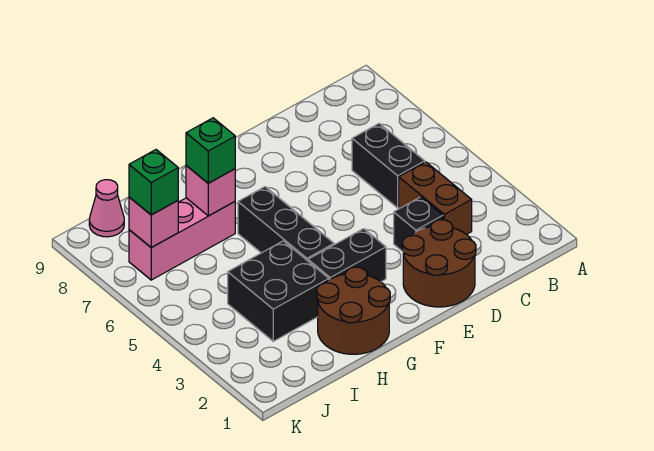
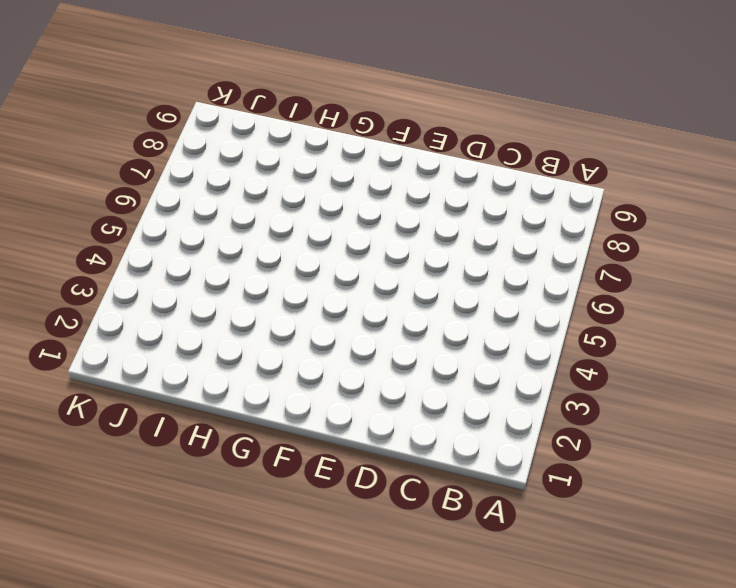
none -> brown 1x2 brick [399,162,472,235]
none -> black 1x2 brick [352,123,425,208]
none -> brown 2x2 round brick [402,220,476,307]

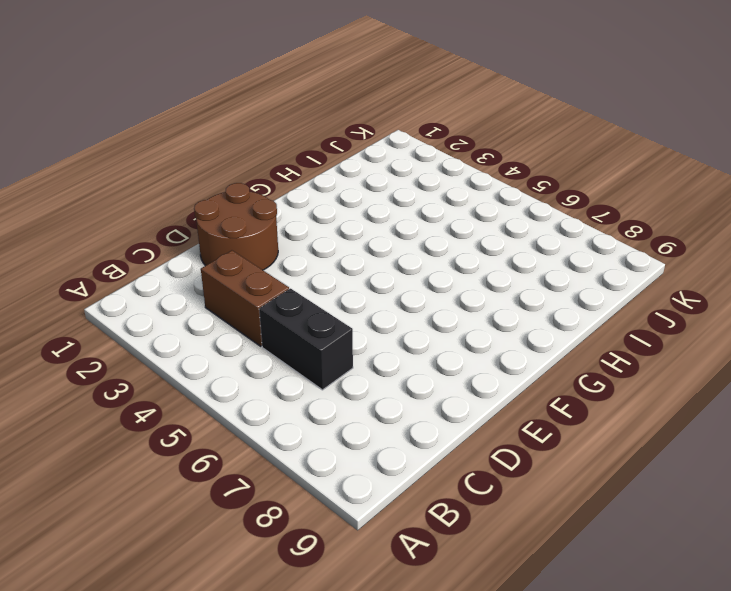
none -> black 1x1 brick [394,197,443,252]
none -> black 1x2 brick [308,229,386,282]
none -> brown 2x2 round brick [317,267,390,354]

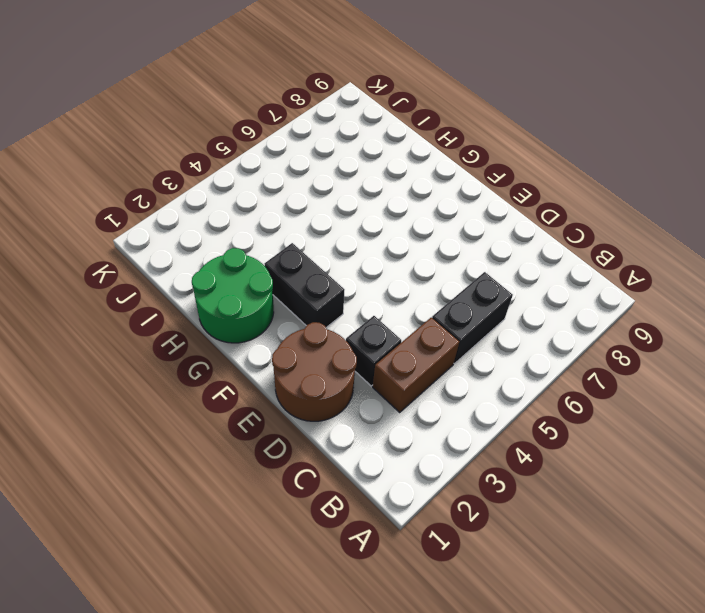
green 2x2 round brick [192,248,274,343] -> brown 2x2 round brick [317,267,390,354]
none -> black 1x3 brick [238,187,334,261]
none -> black 2x2 brick [228,241,329,341]
none -> pink 1x3 brick [129,198,235,280]

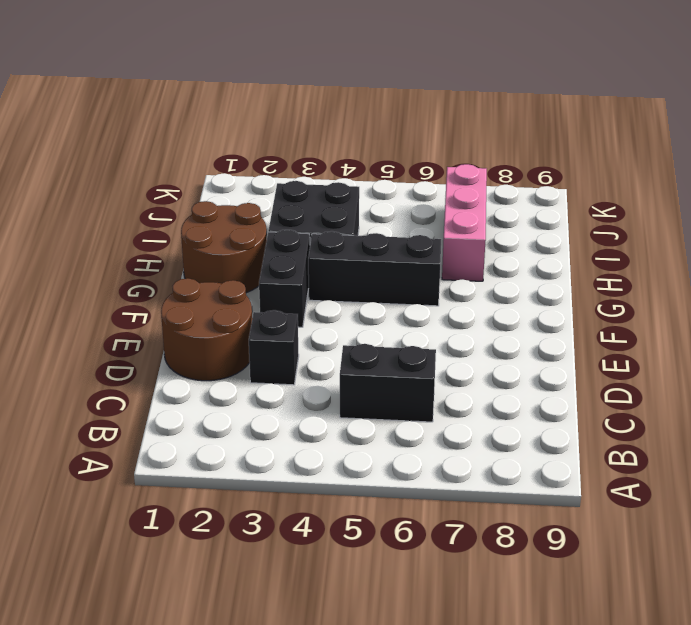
none -> brown 1x2 brick [399,162,472,235]
none -> pink 1x1 cone [89,180,124,237]
none -> pink 1x1 brick [186,166,235,216]

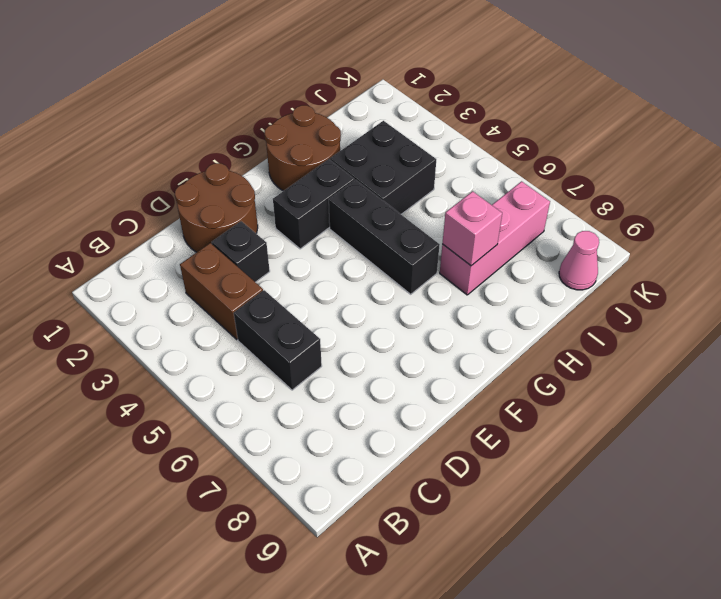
none -> pink 1x1 brick [129,197,178,247]
none -> green 1x1 brick [186,118,235,183]
none -> green 1x1 brick [129,150,178,215]

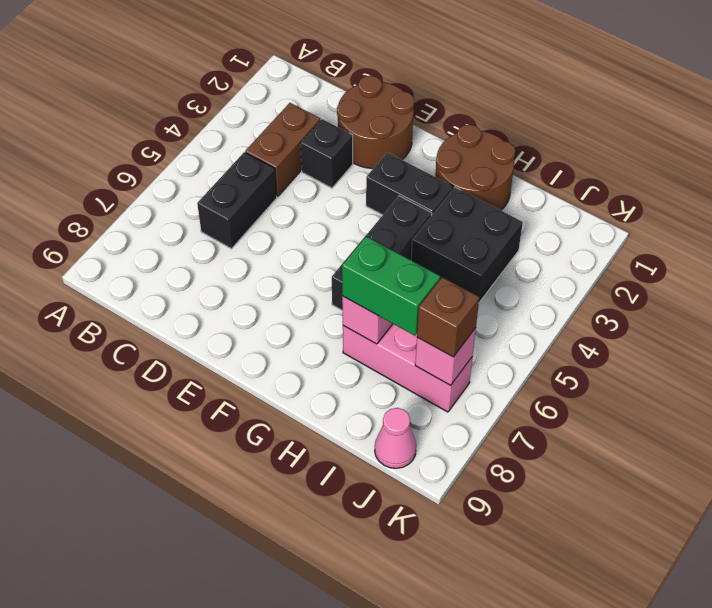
green 1x2 brick [342,236,440,336] -> green 1x1 brick [186,118,235,183]
brown 1x1 brick [417,277,479,357] -> green 1x1 brick [129,150,178,215]

